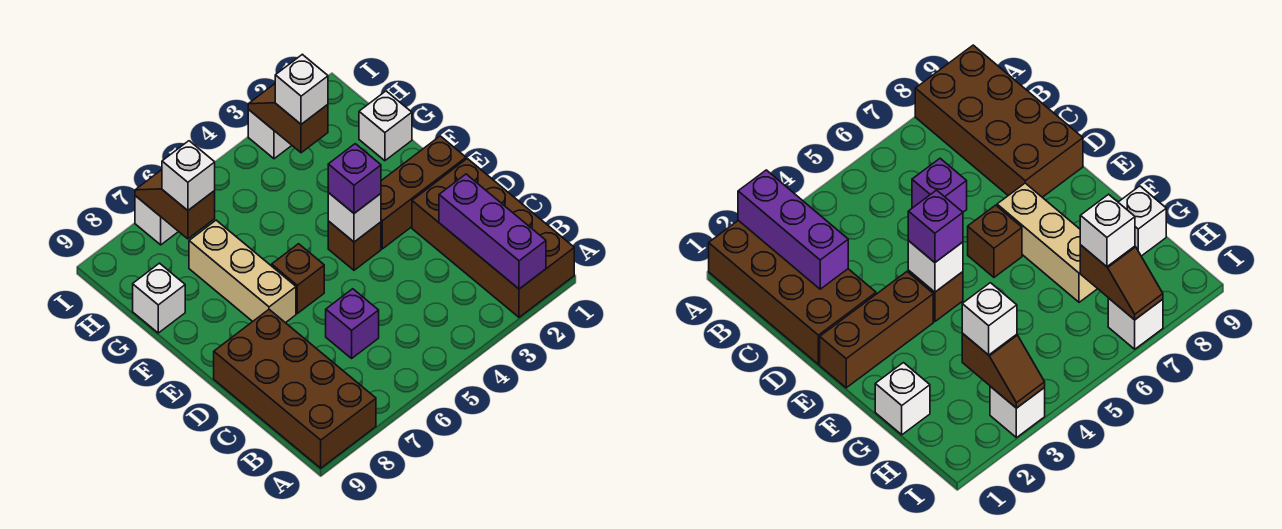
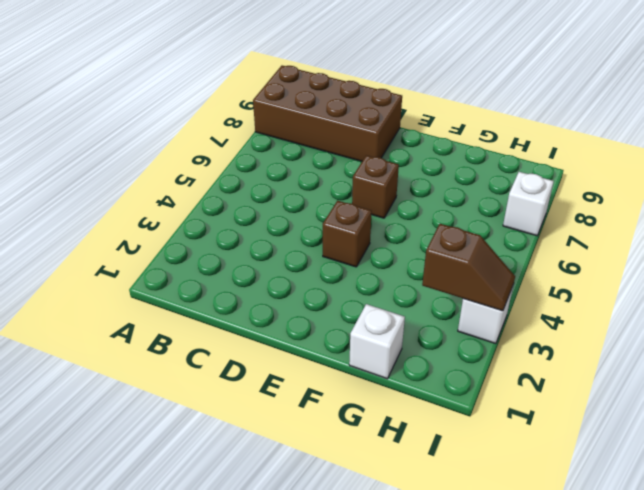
none -> brown 2x4 brick [412,159,574,317]
none -> purple 1x1 brick [326,289,379,358]
none -> brown 1x3 brick [381,136,466,249]

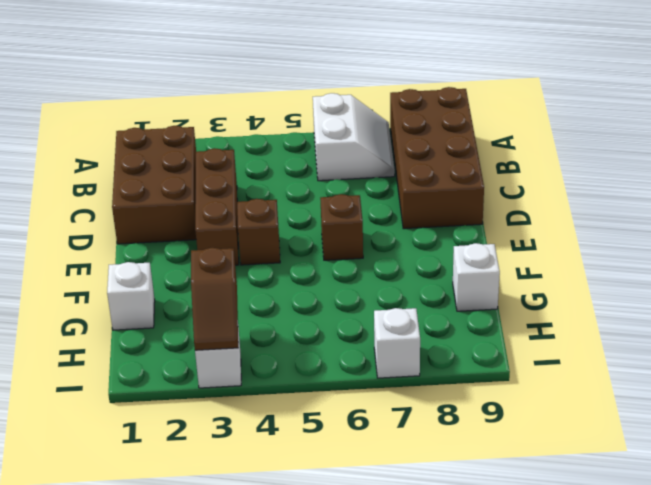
white 2x2 slope [313,93,395,181] -> none
brown 2x3 brick [112,126,196,244] -> brown 2x4 brick [412,159,574,317]
brown 1x3 brick [195,148,239,265] -> brown 1x3 brick turned to [381,136,466,249]
none -> purple 1x1 brick [326,289,379,358]
none -> tan 1x3 brick [189,220,296,323]
none -> purple 1x3 brick [439,174,546,289]

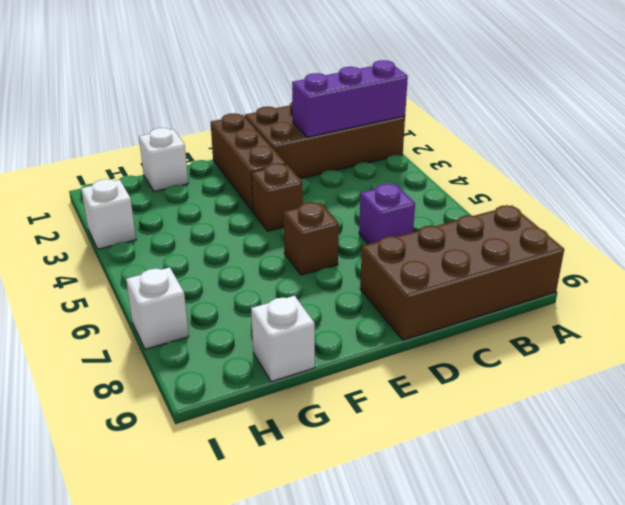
none -> tan 1x3 brick [189,220,296,323]
none -> white 1x1 brick [328,193,381,242]
none -> brown 1x2 slope [248,84,328,153]

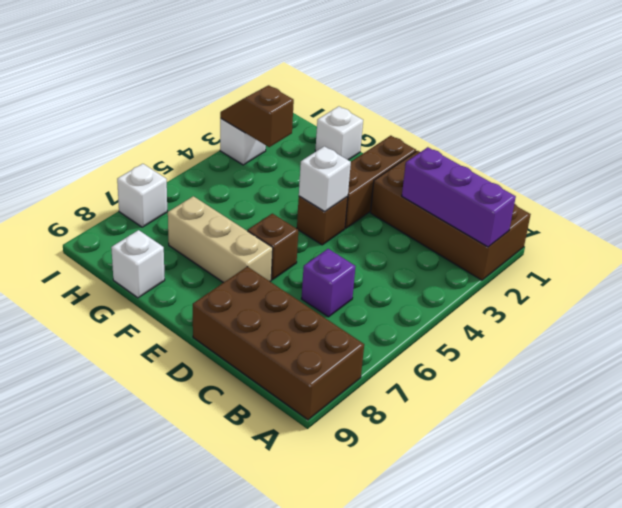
none -> brown 1x2 slope [135,170,215,239]
none -> purple 1x1 brick [328,144,381,213]
none -> white 1x1 brick [275,54,328,124]

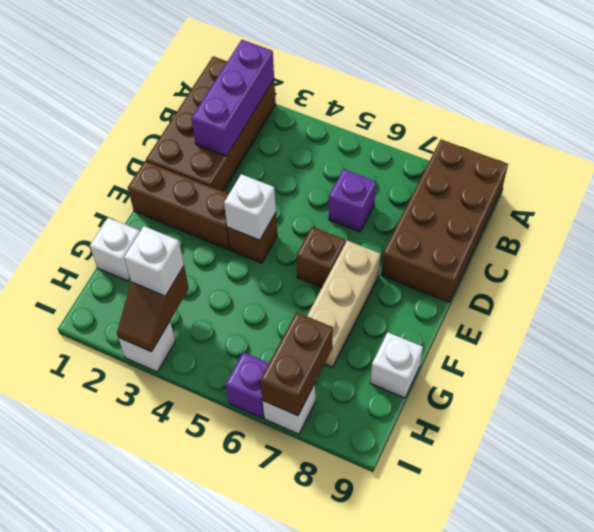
brown 1x2 brick [260,312,333,416] -> brown 1x2 slope [135,170,215,239]
purple 1x1 brick [226,352,269,418] -> purple 1x1 brick moved to [328,144,381,213]
none -> white 1x1 brick [162,141,215,210]

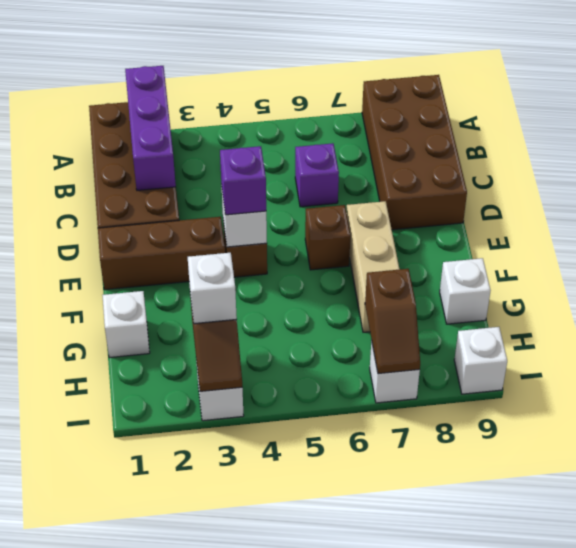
white 1x1 brick [454,327,507,394] -> white 1x1 brick moved to [162,141,215,210]

